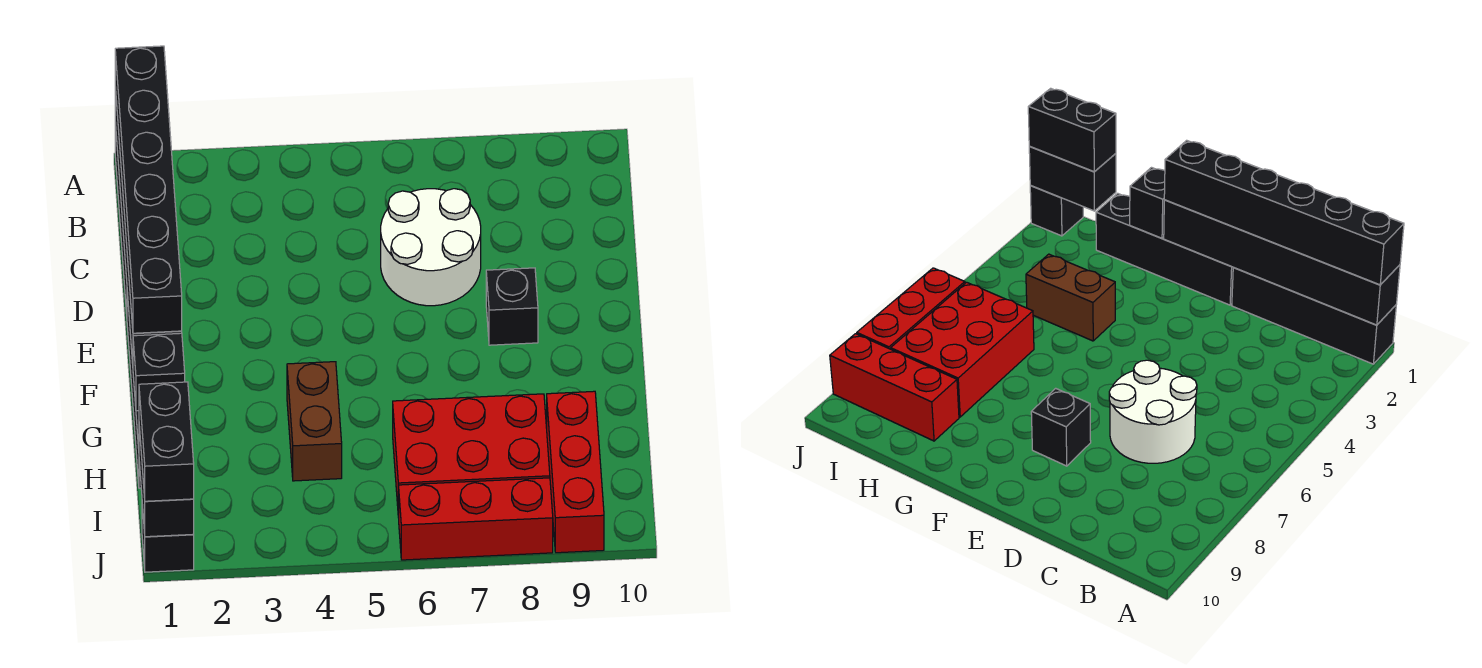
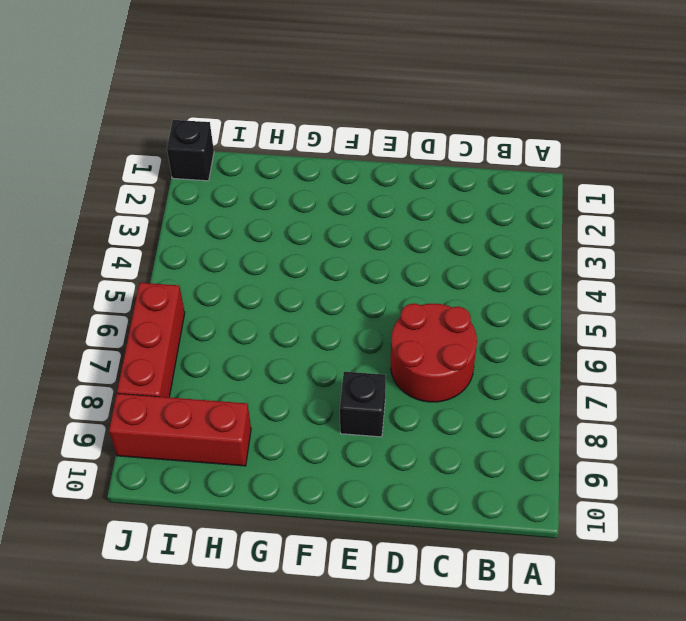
red 2x2 round brick [391,303,477,402] -> white 2x2 round brick [381,189,481,306]
none -> black 1x4 brick [1232,267,1396,364]
none -> black 1x4 brick [1096,193,1233,305]
none -> brown 1x2 brick [287,362,342,481]

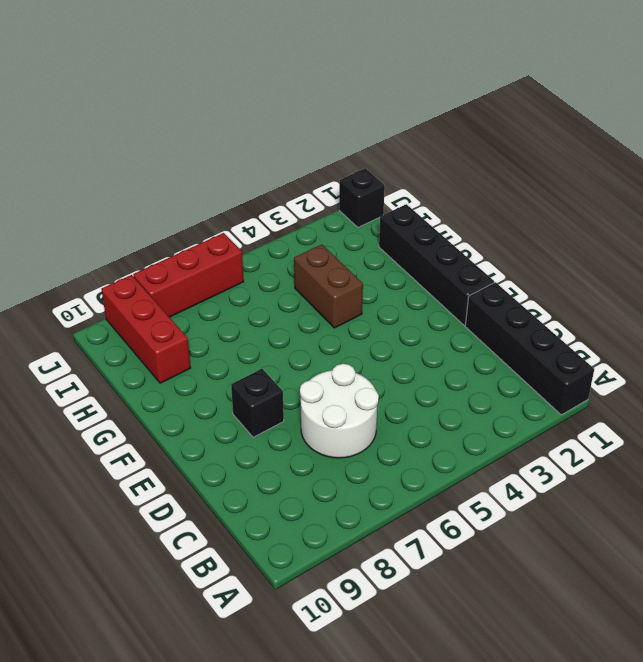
none -> red 2x3 brick [393,394,550,518]
none -> black 1x6 brick [1164,200,1400,325]
none -> black 1x1 brick [133,333,185,411]

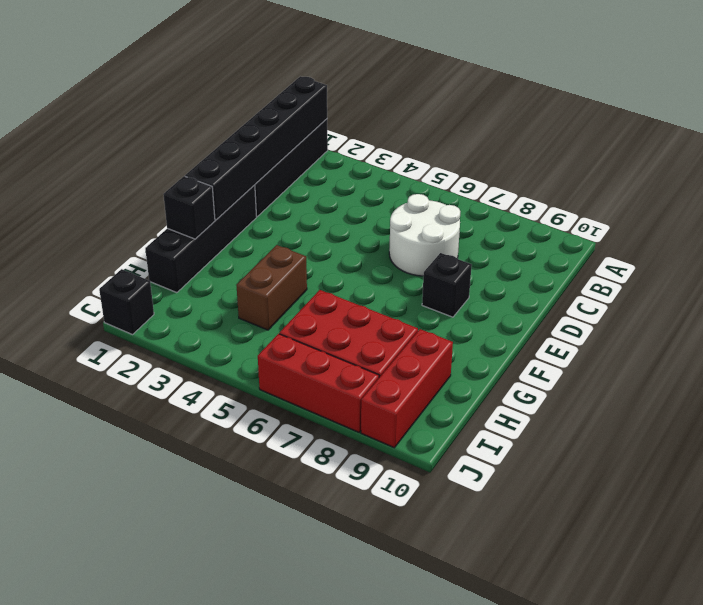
none -> black 1x2 brick [139,427,194,537]
none -> black 1x6 brick [115,46,182,333]
none -> black 1x2 brick [139,382,194,501]

